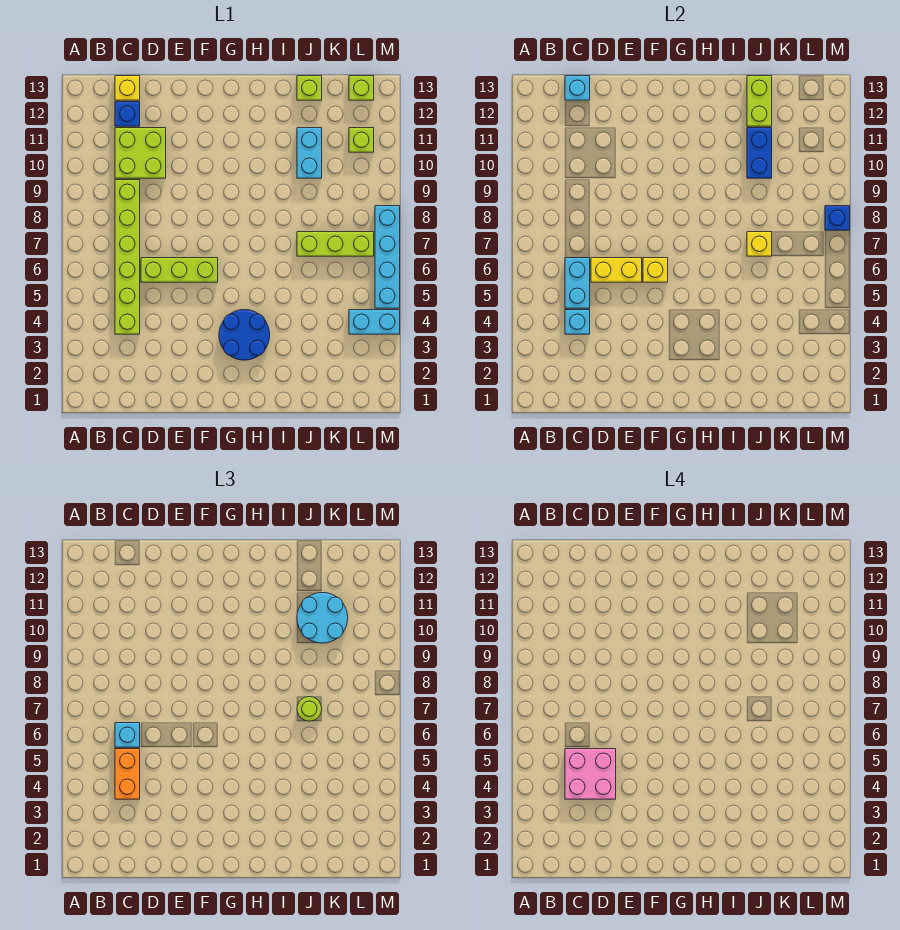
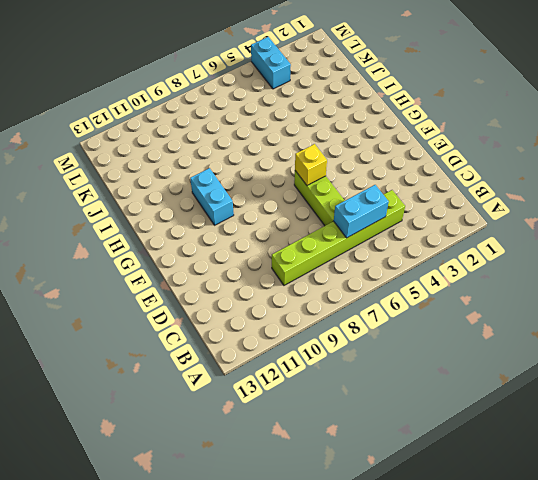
cyan 1x2 brick [190,168,234,225] -> cyan 1x2 brick turned to [297,128,322,178]
none -> lime 2x2 brick [115,128,166,178]
none -> blue 1x1 brick [115,102,140,126]
none -> yellow 1x1 brick [115,76,140,100]

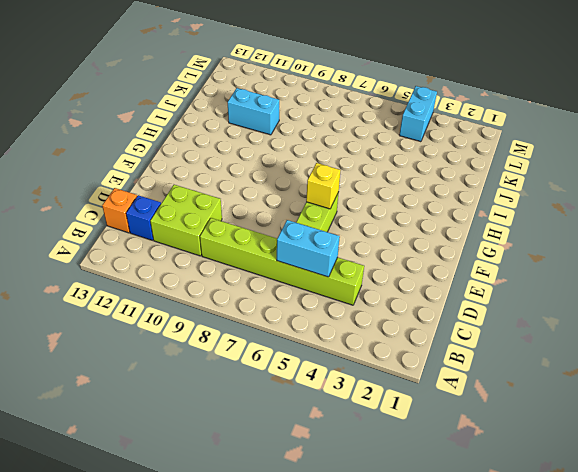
orange 1x1 brick [102,188,137,233] -> yellow 1x1 brick [115,76,140,100]
none -> blue 2x2 round brick [219,310,270,360]
none -> lime 1x3 brick [297,232,374,256]
none -> lime 1x1 brick [297,76,322,100]

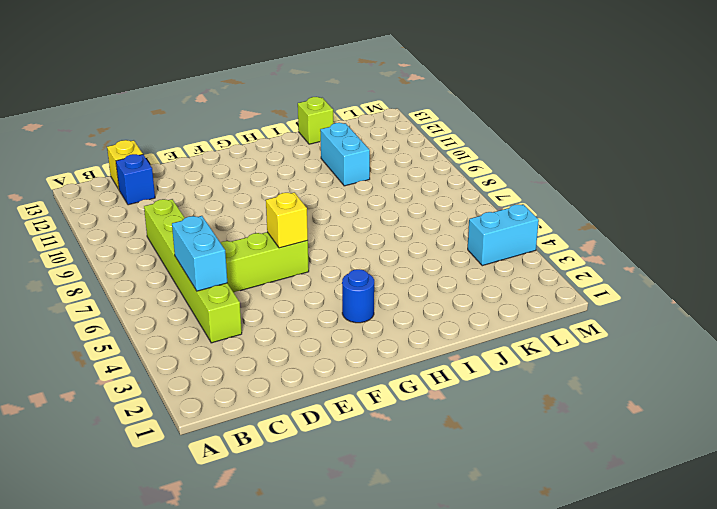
blue 1x1 round brick [342,269,374,323] -> blue 2x2 round brick [219,310,270,360]
none -> lime 2x2 brick [115,128,166,178]
none -> lime 1x3 brick [297,232,374,256]
none -> lime 1x1 brick [349,128,374,152]

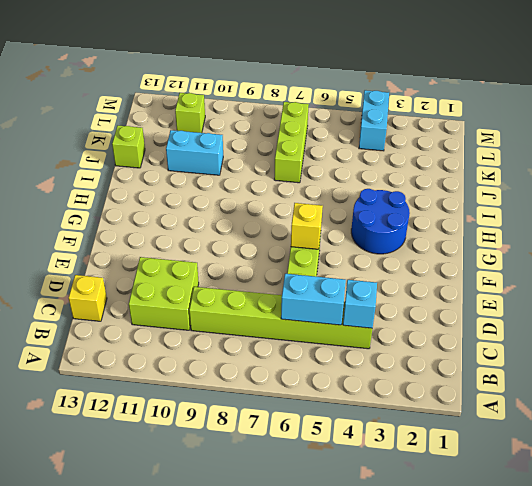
none -> blue 1x1 brick [115,102,140,126]
none -> lime 1x1 brick [349,76,374,100]
none -> cyan 1x4 brick [375,206,400,308]

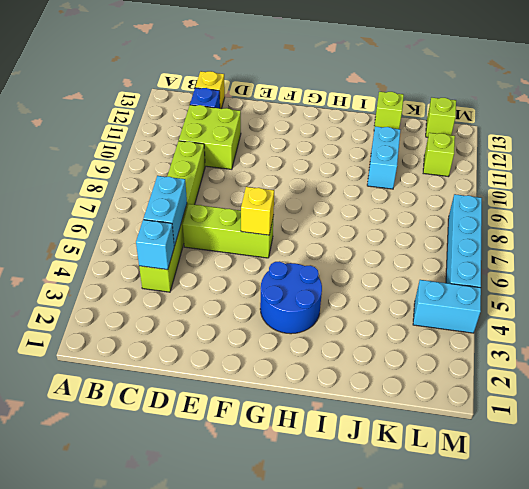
none -> lime 1x3 brick [297,232,374,256]
none -> cyan 1x1 brick [565,76,590,100]
none -> yellow 1x2 brick [591,258,642,282]

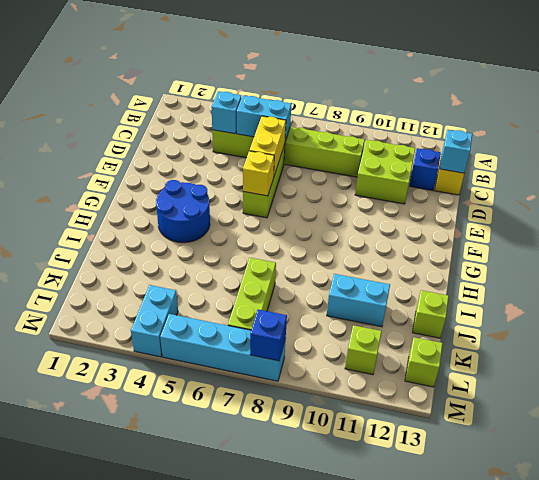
none -> yellow 1x1 brick [747,232,772,256]
none -> blue 1x2 brick [747,128,772,178]
none -> lime 1x2 brick [747,76,772,126]

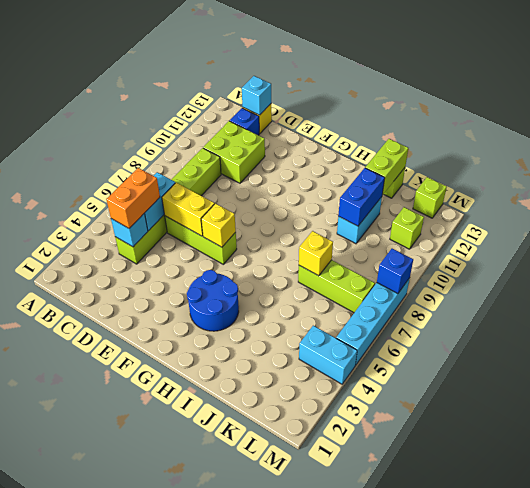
none -> cyan 1x1 brick [115,723,140,747]
none -> lime 1x1 round brick [297,697,322,721]
none -> cyan 2x2 round brick [297,593,348,643]

